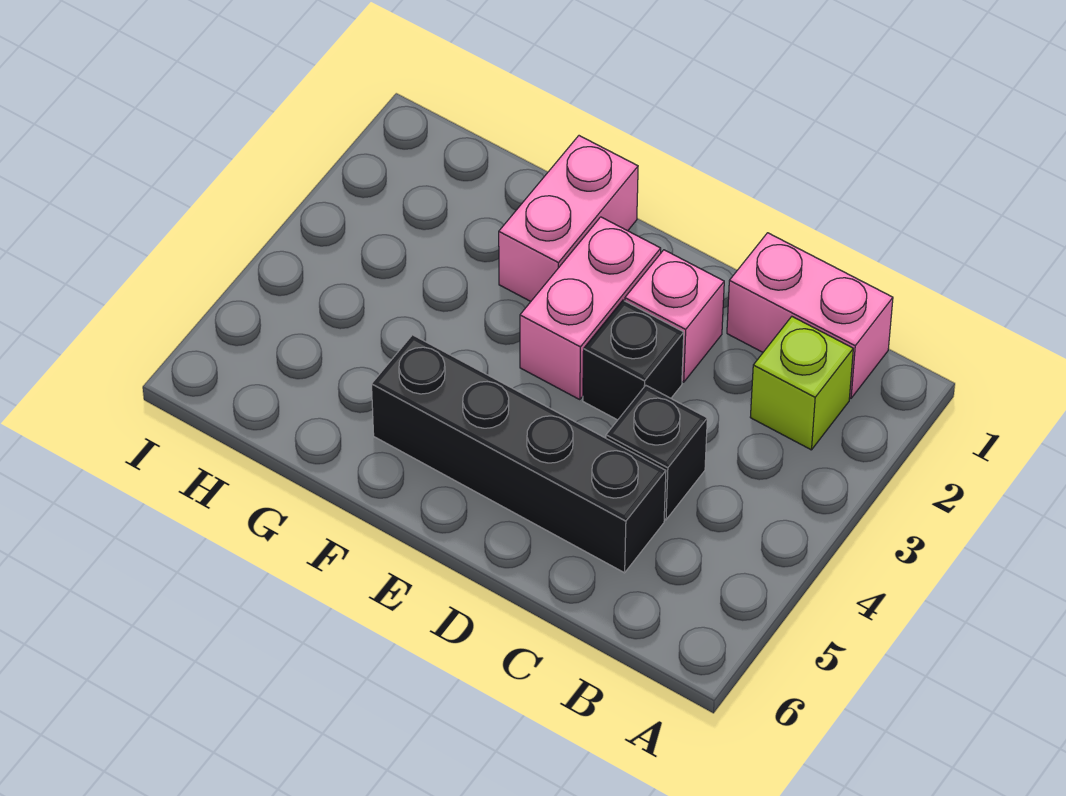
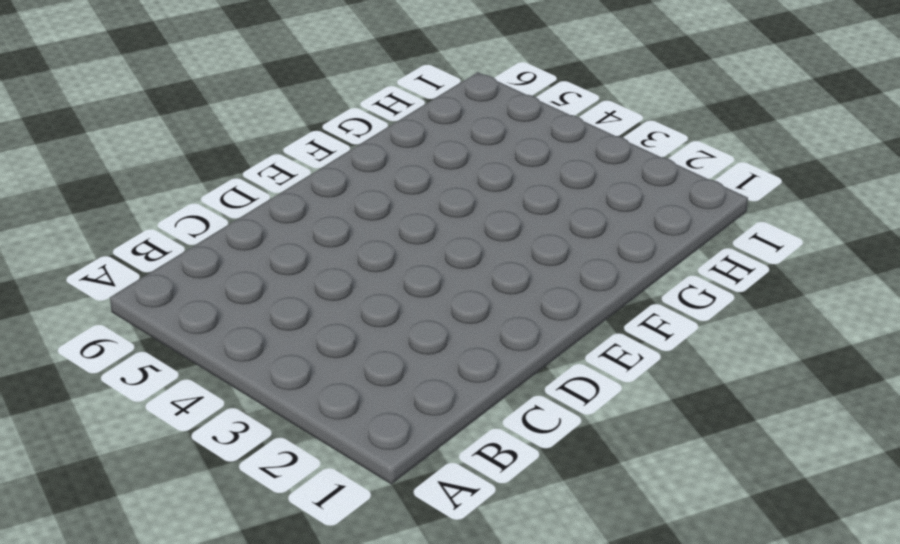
none -> pink 1x2 brick [727,233,893,398]
none -> lime 1x1 brick [750,317,853,450]

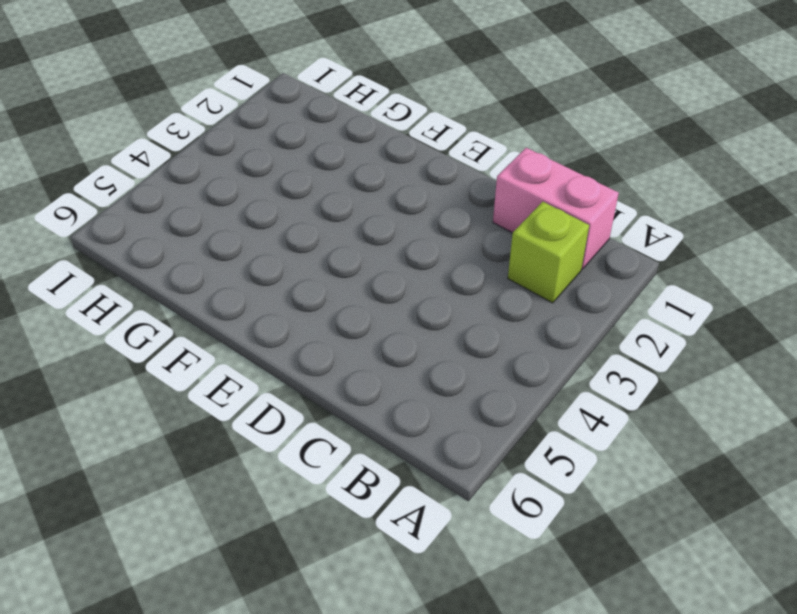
none -> black 1x1 brick [606,385,707,520]
none -> black 1x4 brick [372,335,666,573]

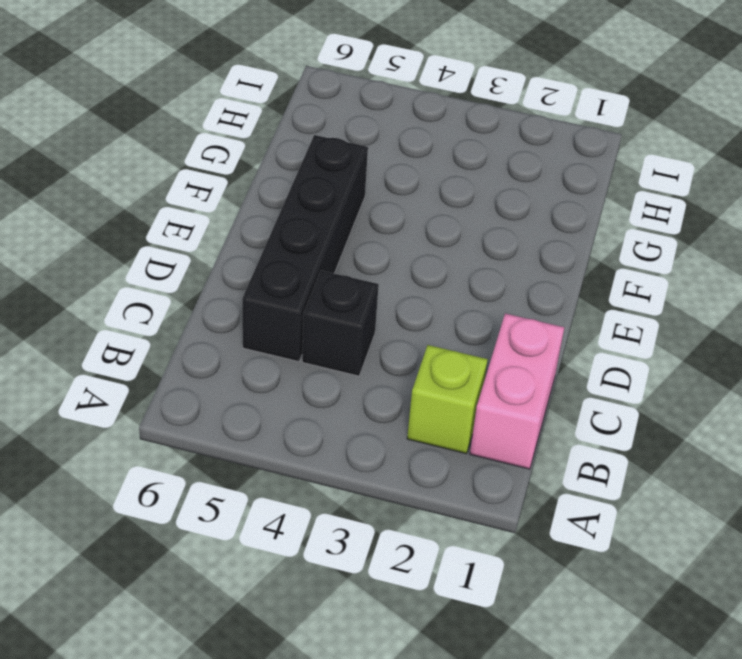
none -> pink 1x1 brick [625,250,724,382]
none -> black 1x1 brick [583,300,684,420]

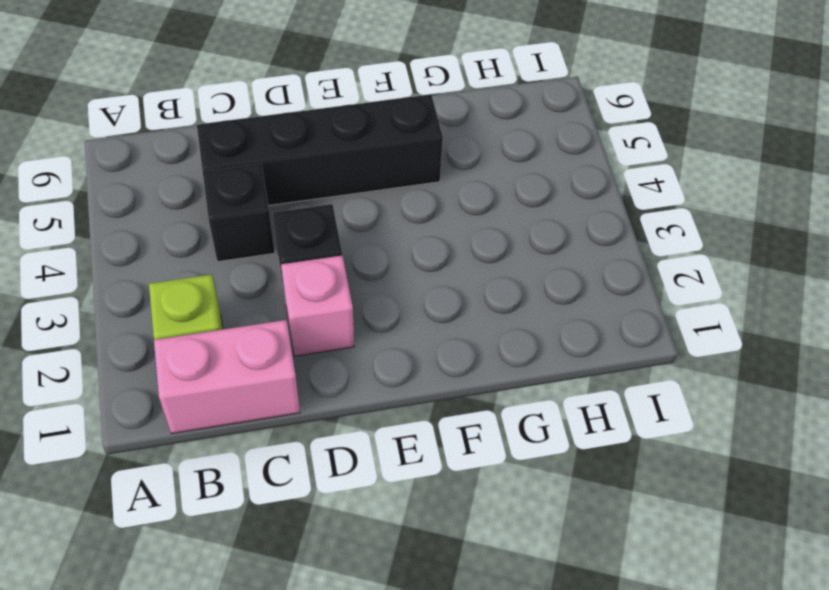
none -> pink 1x2 brick [520,217,661,400]
none -> pink 1x2 brick [499,136,638,301]

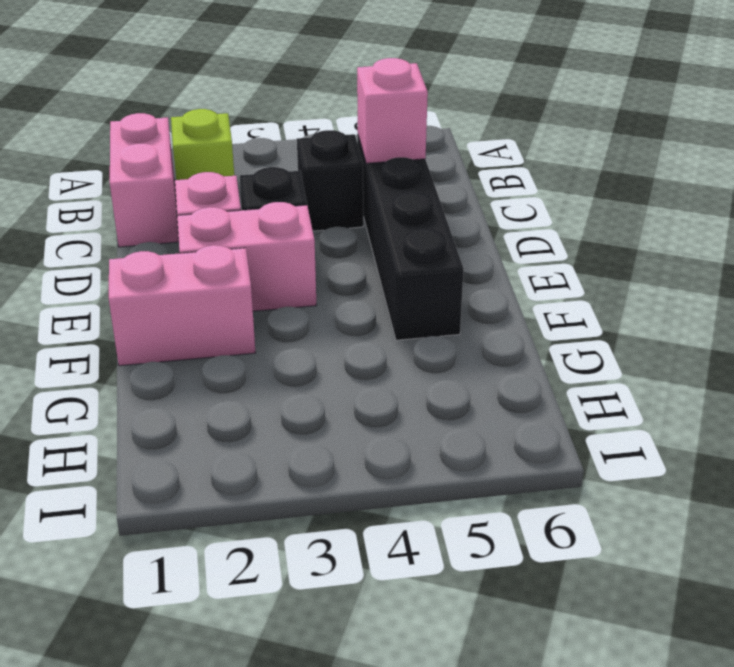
pink 1x1 brick [357,58,428,163] -> none

